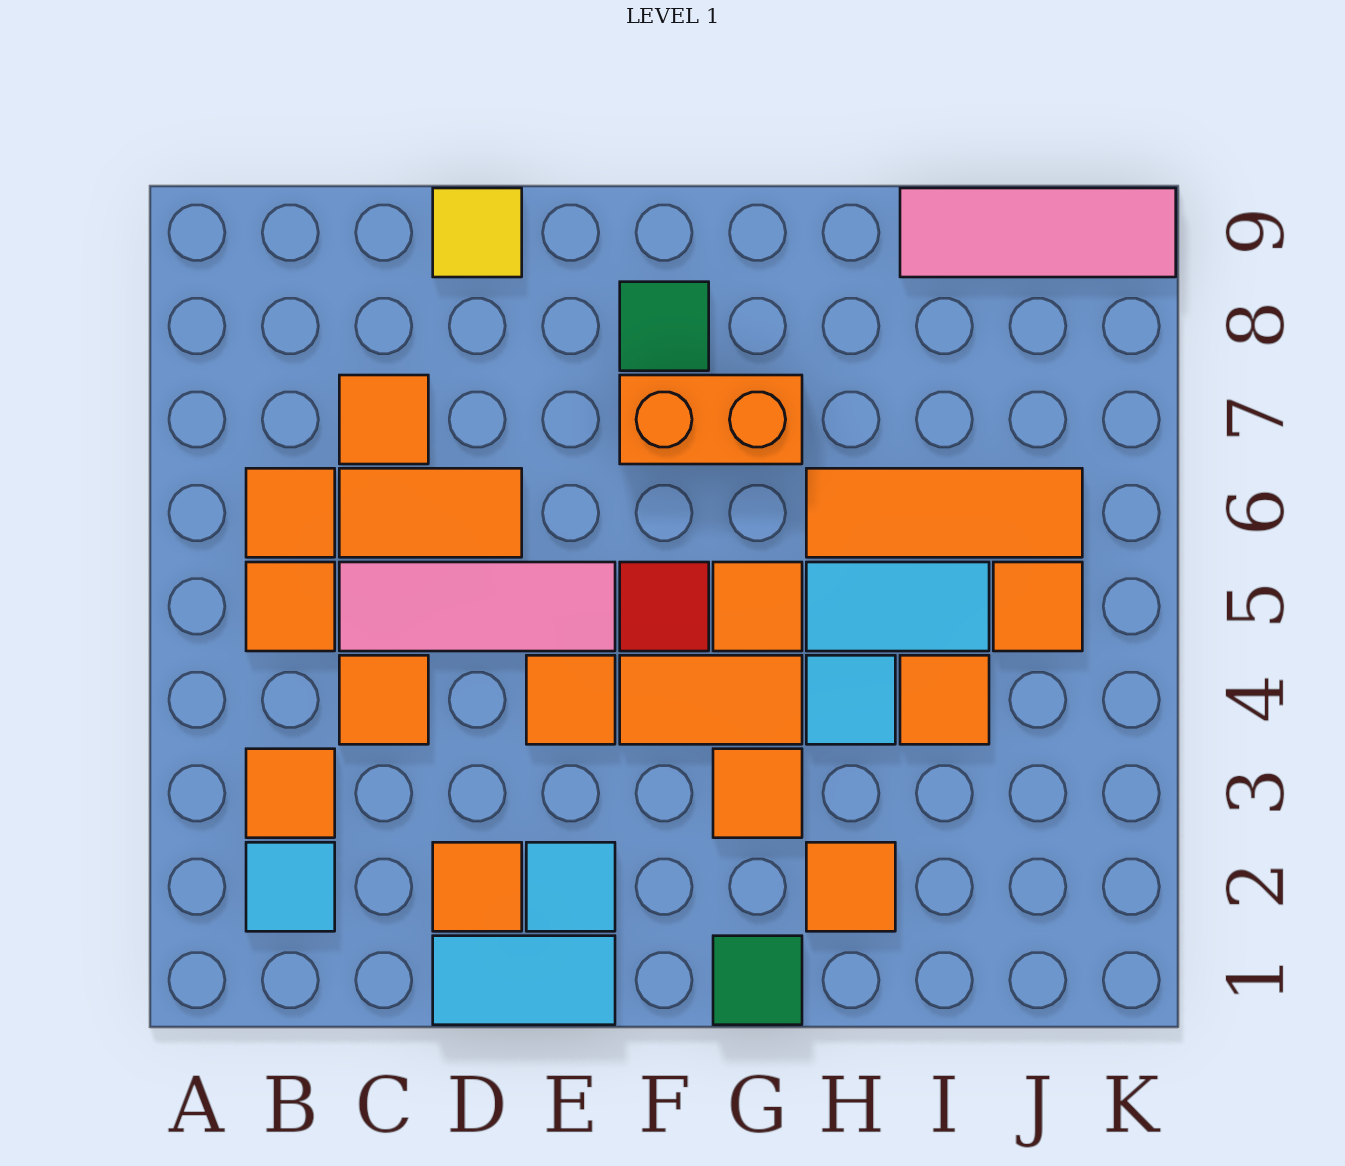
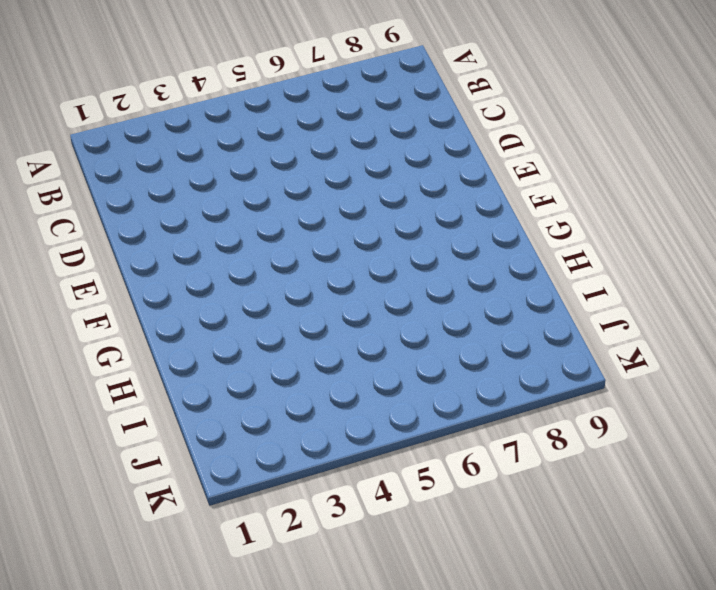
none -> cyan 1x1 tile [246,842,335,931]
none -> orange 1x1 tile [246,749,335,838]
none -> orange 1x1 tile [246,562,335,651]

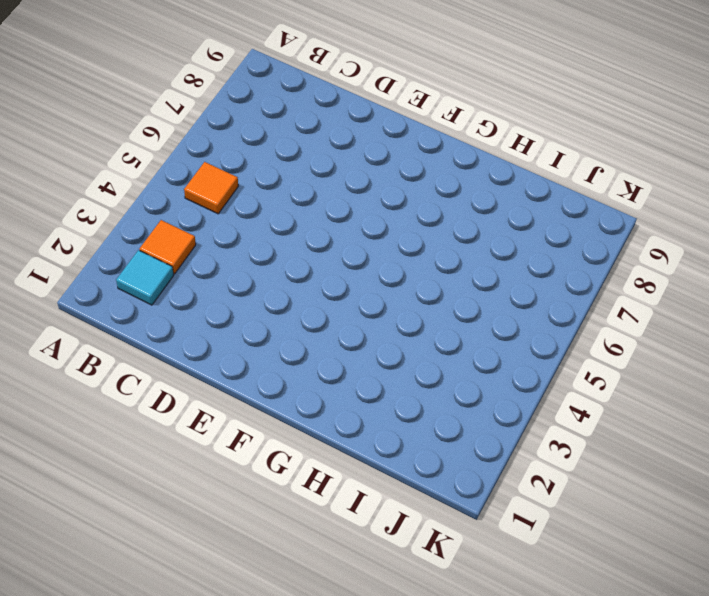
none -> orange 1x1 tile [246,468,335,557]
none -> orange 1x1 tile [339,655,428,744]
none -> pink 1x3 tile [339,562,615,651]

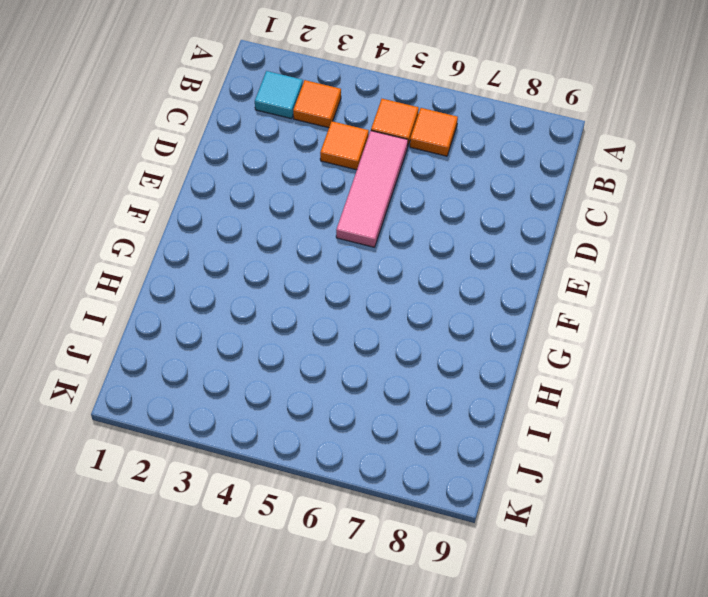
none -> orange 1x2 tile [339,468,522,557]
none -> orange 1x1 tile [339,375,428,464]
none -> cyan 1x2 tile [433,936,615,1025]

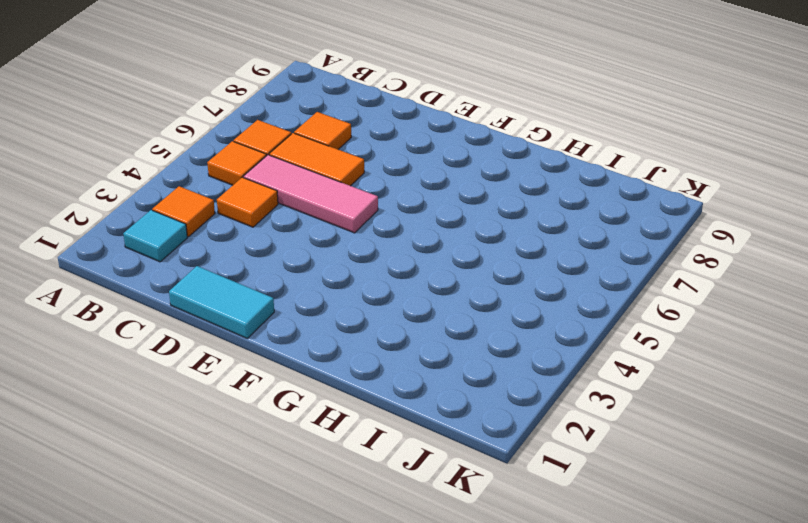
none -> orange 1x1 tile [433,842,522,931]
none -> yellow 1x1 tile [433,188,522,277]
none -> cyan 1x1 tile [526,842,615,931]

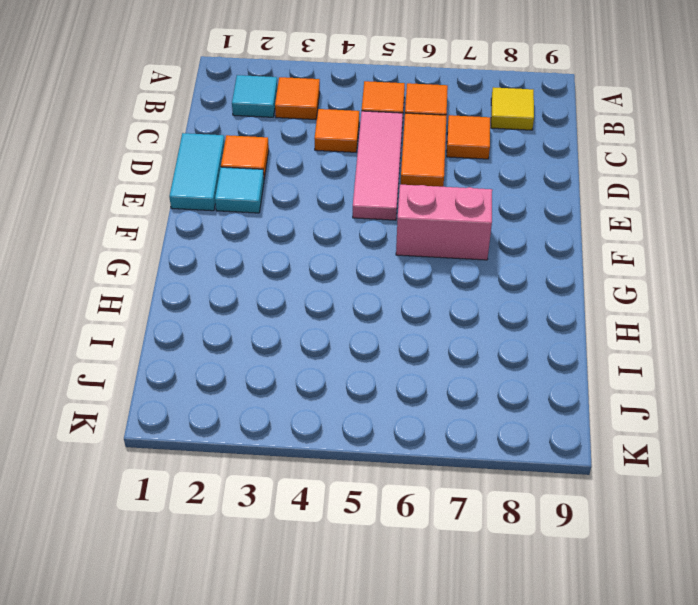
yellow 1x1 tile [491,87,534,130] -> yellow 1x1 tile moved to [433,188,522,277]
pink 1x2 brick [396,185,492,260] -> orange 1x2 brick [620,375,802,464]
none -> orange 1x1 tile [526,655,615,744]
none -> orange 1x2 tile [620,655,802,744]
none -> red 1x1 tile [620,562,709,651]

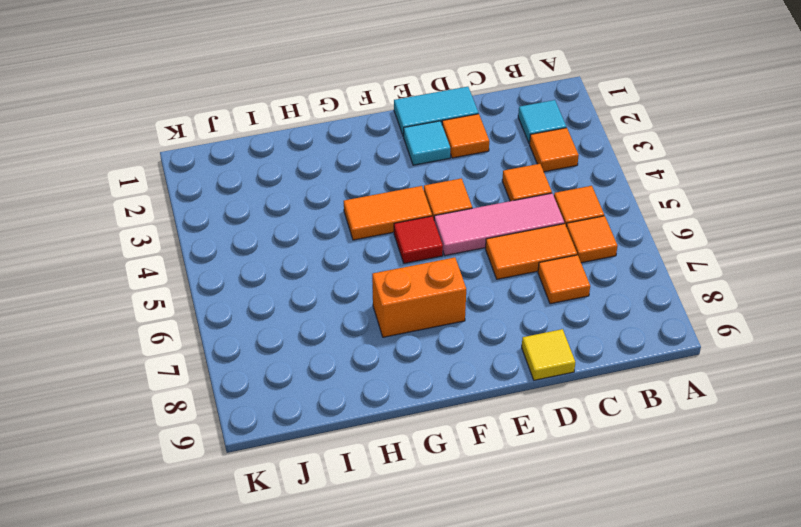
none -> green 1x1 tile [620,282,709,371]
none -> green 1x1 tile [713,936,802,1025]
none -> orange 1x1 tile [713,749,802,838]

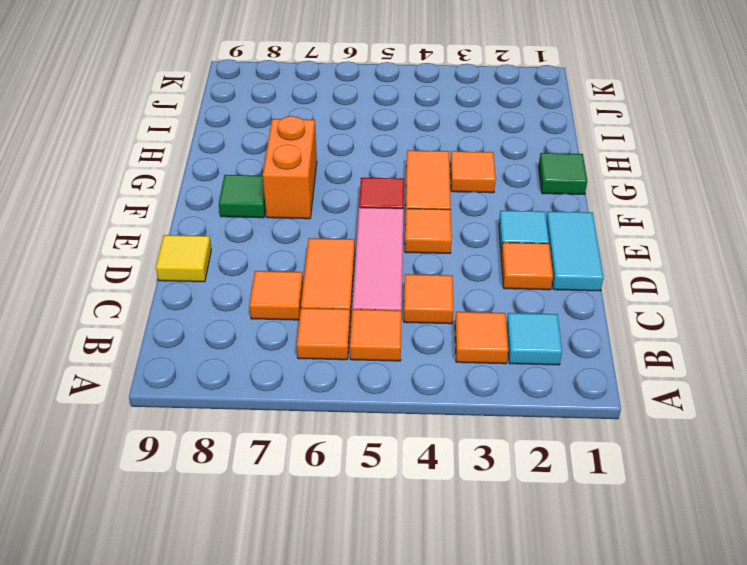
none -> orange 1x1 tile [713,562,802,651]
none -> orange 1x1 tile [806,842,895,931]
none -> cyan 1x1 tile [806,655,895,744]

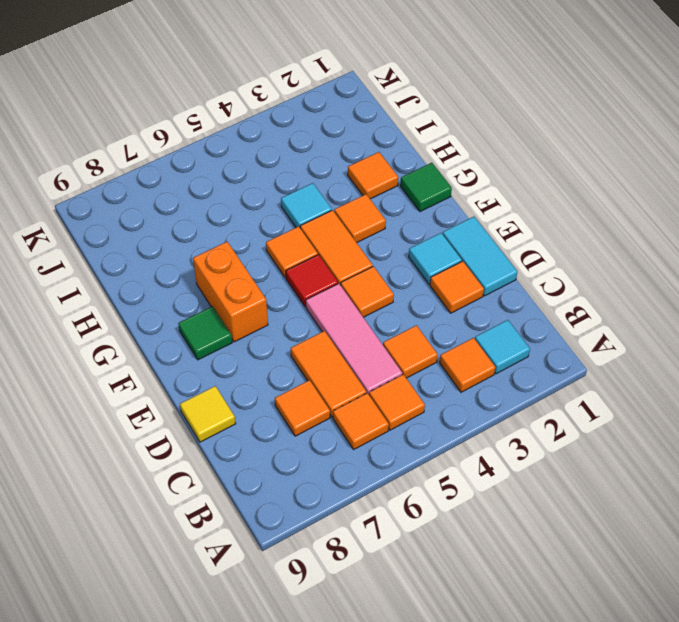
none -> cyan 1x2 tile [806,562,989,651]
none -> orange 1x3 tile [806,468,1082,557]
none -> orange 1x1 tile [900,655,989,744]

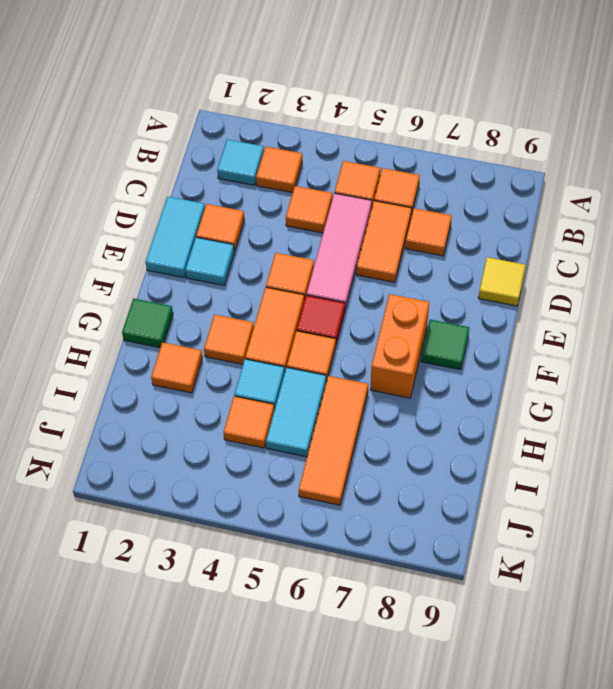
none -> pink 1x3 tile [900,188,1176,277]
none -> orange 1x1 tile [993,562,1082,651]

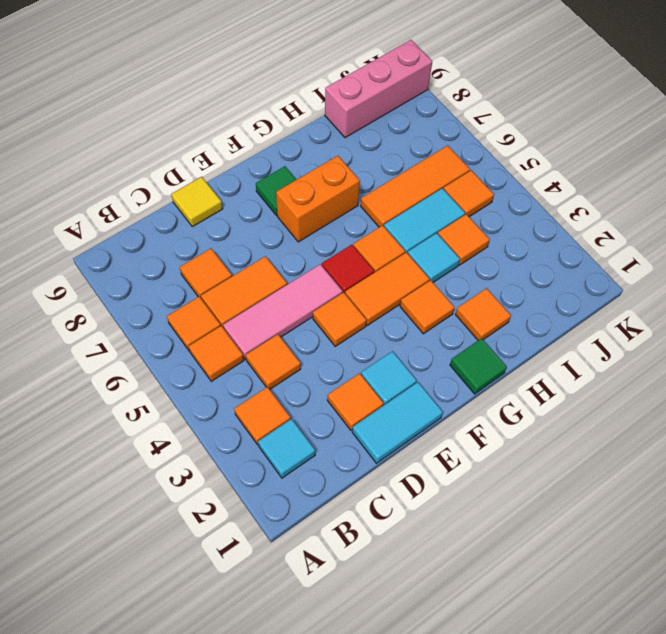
pink 1x3 brick [325,40,432,138] -> pink 1x3 tile [900,188,1176,277]

